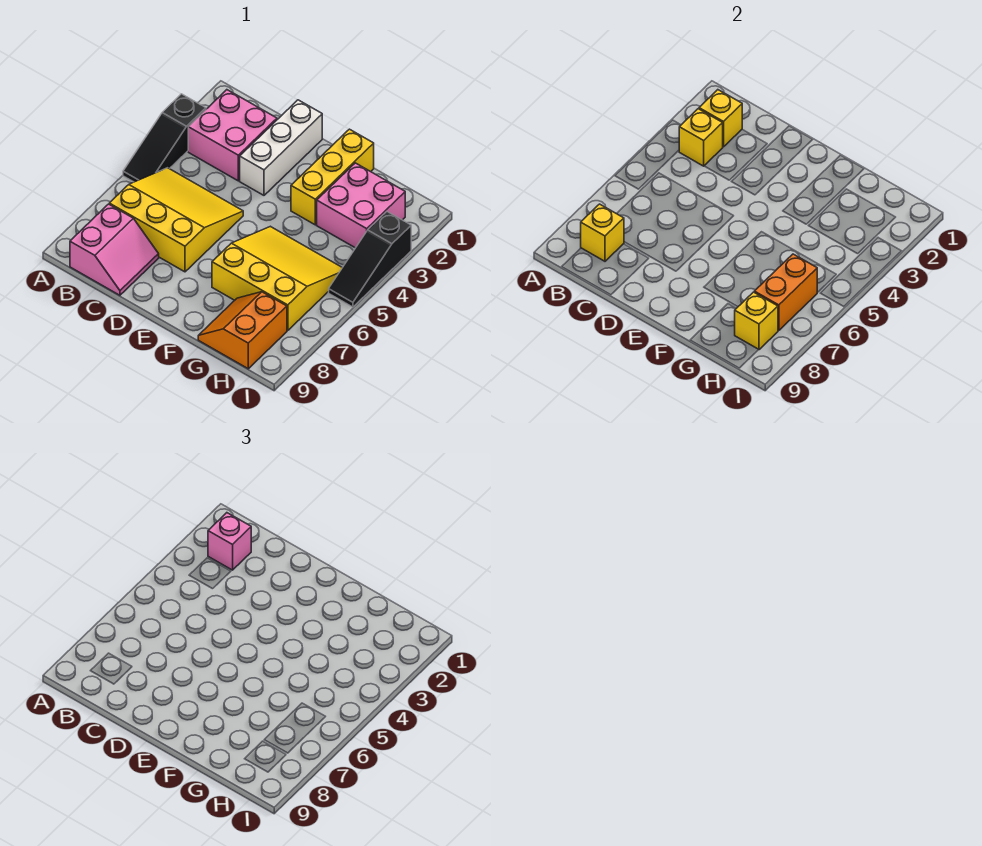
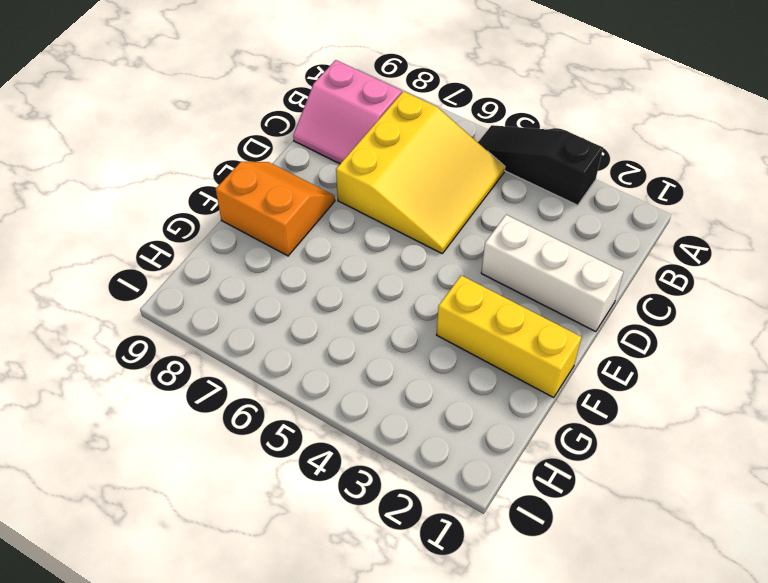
orange 2x2 slope [216,162,335,256] -> orange 2x2 slope moved to [198,292,287,369]
none -> pink 2x2 brick [188,90,277,181]
none -> yellow 3x3 slope [212,226,342,331]
none -> pink 2x2 brick [317,163,405,248]

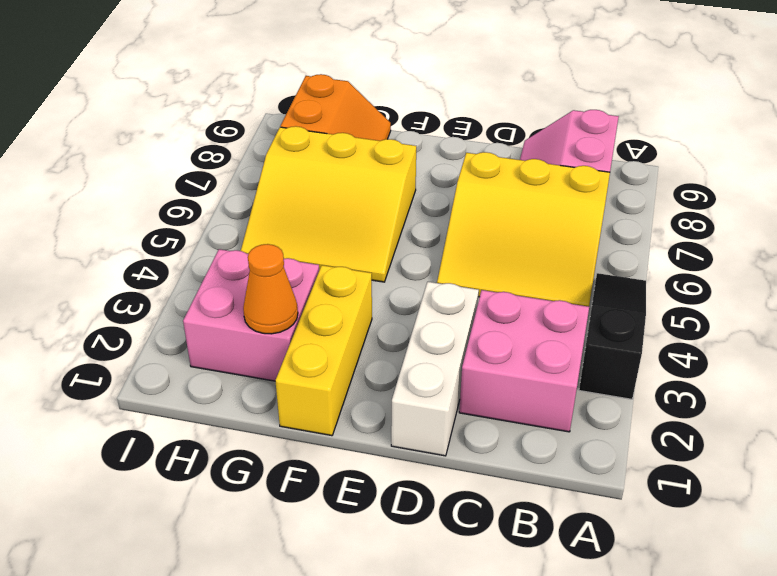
orange 1x1 cone [243,244,298,334] -> none
none -> black 1x3 slope [329,212,411,307]
none -> yellow 1x1 brick [699,90,742,147]
none -> yellow 1x1 brick [679,109,723,166]

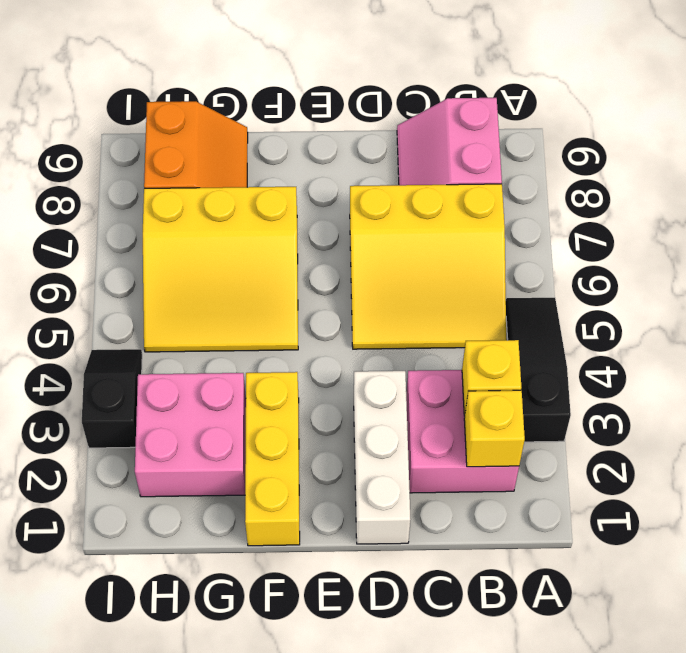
black 1x2 slope [82,349,142,448] -> black 1x3 slope [329,212,411,307]
none -> yellow 1x1 brick [581,204,624,261]
none -> orange 1x2 brick [754,254,817,331]
none -> yellow 1x1 brick [735,292,778,350]

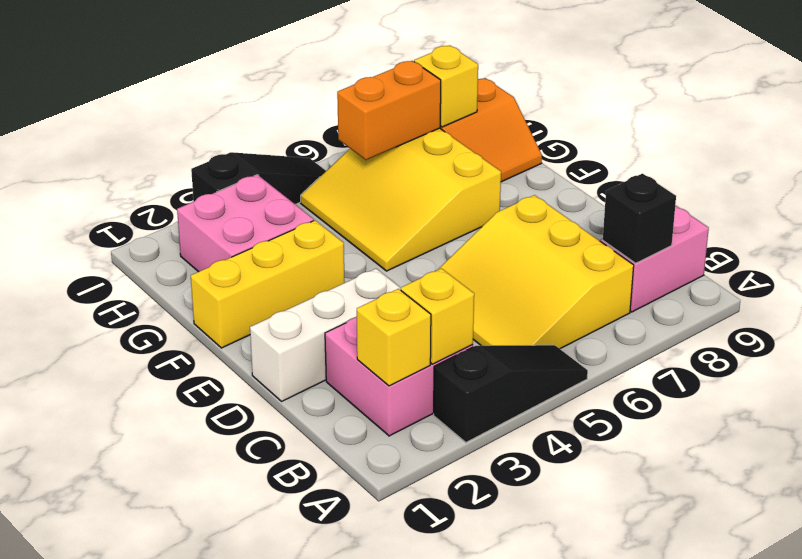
black 1x1 brick [603,174,676,263] -> yellow 1x1 brick [581,204,624,261]
none -> pink 1x1 brick [208,513,251,570]

